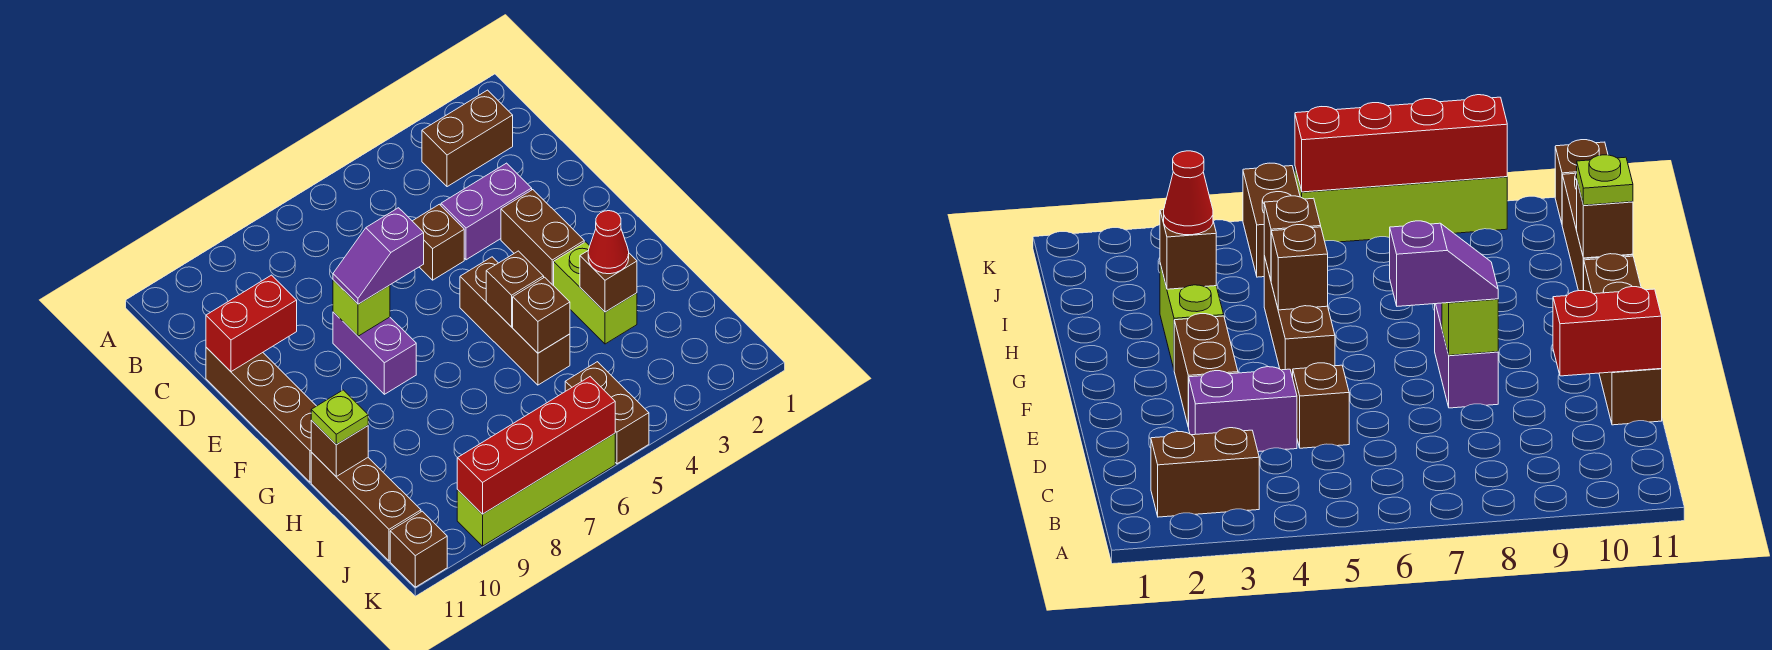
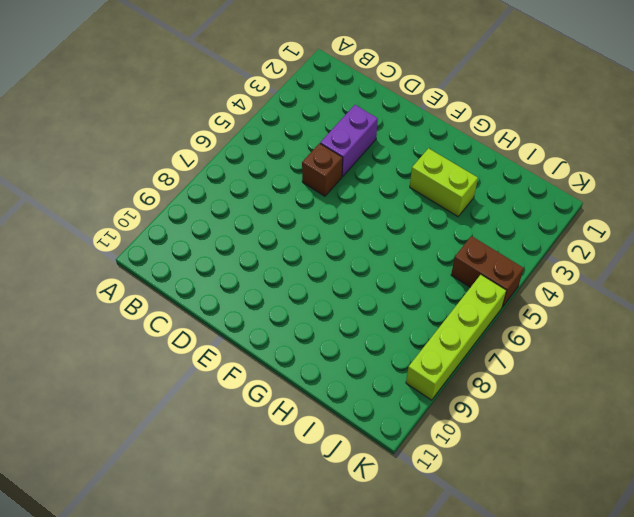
none -> brown 1x2 brick [422,90,513,187]
none -> brown 1x4 brick [206,347,316,482]
none -> brown 1x2 brick [501,190,584,286]

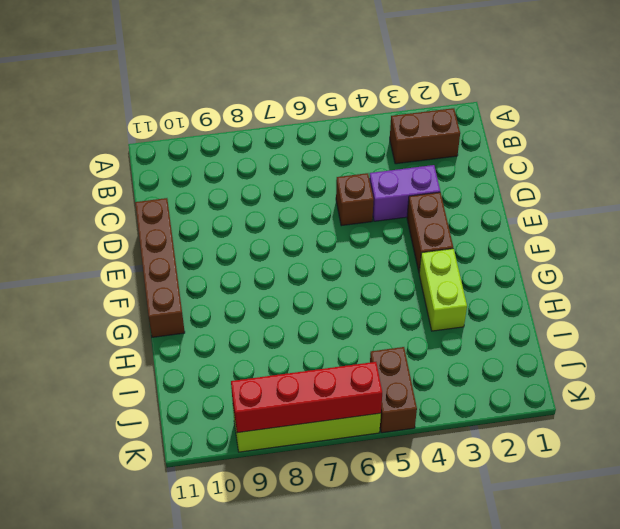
none -> purple 1x2 brick [333,312,416,394]
none -> brown 1x3 brick [460,257,570,385]
none -> brown 1x3 brick [311,452,421,561]

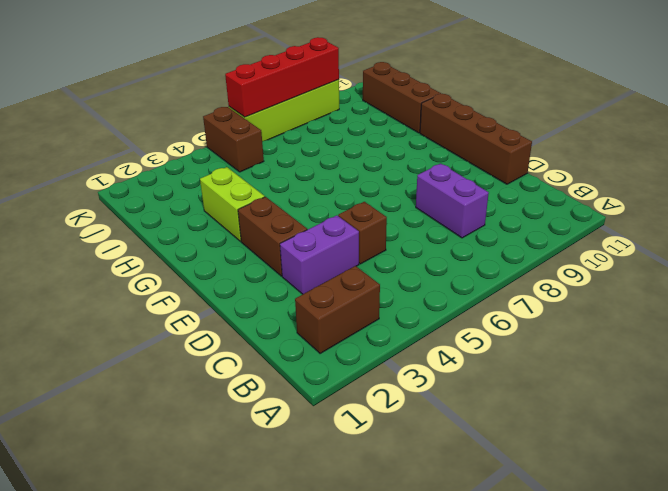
purple 1x2 brick [416,163,489,238] -> purple 1x2 brick moved to [333,312,416,394]
none -> brown 1x3 brick [460,257,570,385]
none -> brown 1x1 brick [390,511,447,587]
none -> red 1x2 brick [206,275,297,372]

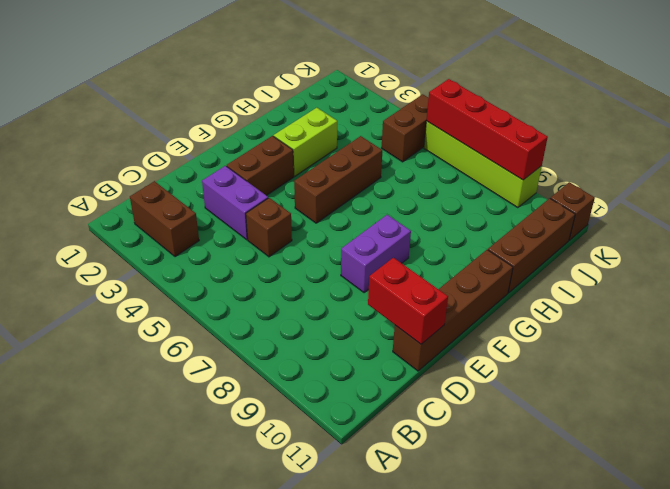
none -> lime 1x1 brick [333,280,390,336]
none -> brown 1x1 brick [486,251,544,327]
none -> brown 1x1 brick [580,250,637,312]

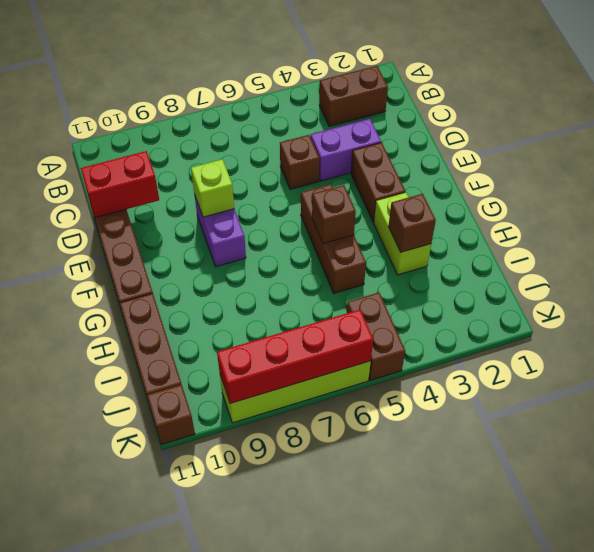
none -> brown 1x1 brick [513,277,570,353]
none -> brown 1x1 brick [311,420,368,476]
none -> purple 1x2 slope [333,208,424,304]

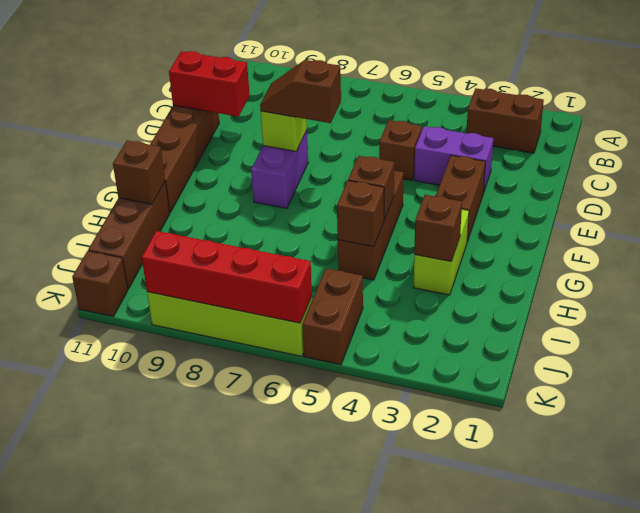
brown 1x2 slope [260,60,341,123] -> purple 1x2 slope [333,208,424,304]
none -> red 1x1 cone [588,211,629,274]
none -> lime 1x1 plate [311,390,368,445]

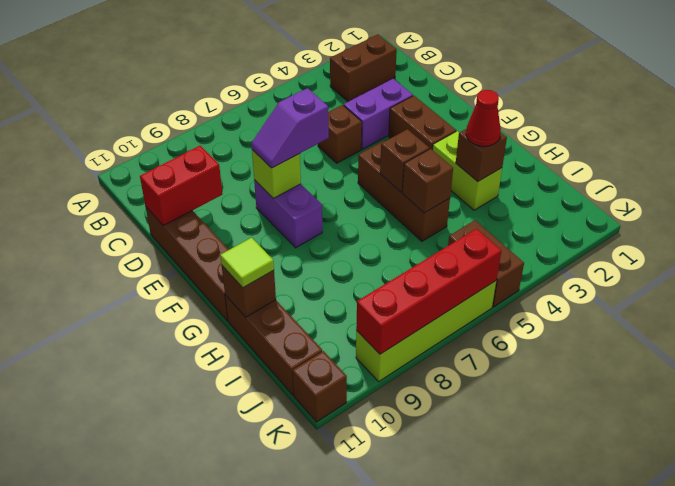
lime 1x1 tile [220,238,274,288] -> lime 1x1 plate [311,390,368,445]

